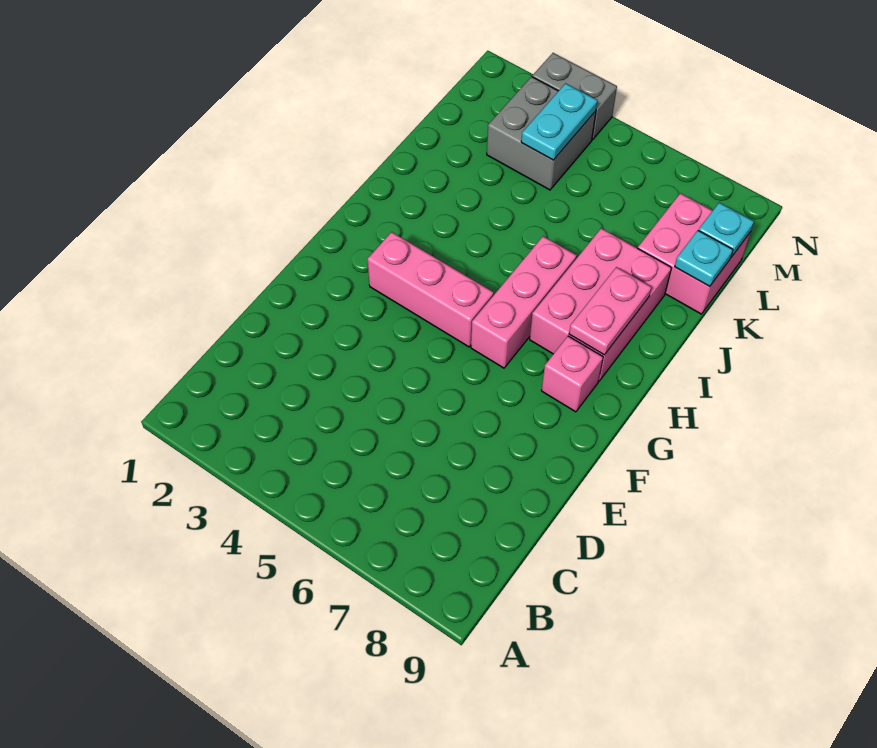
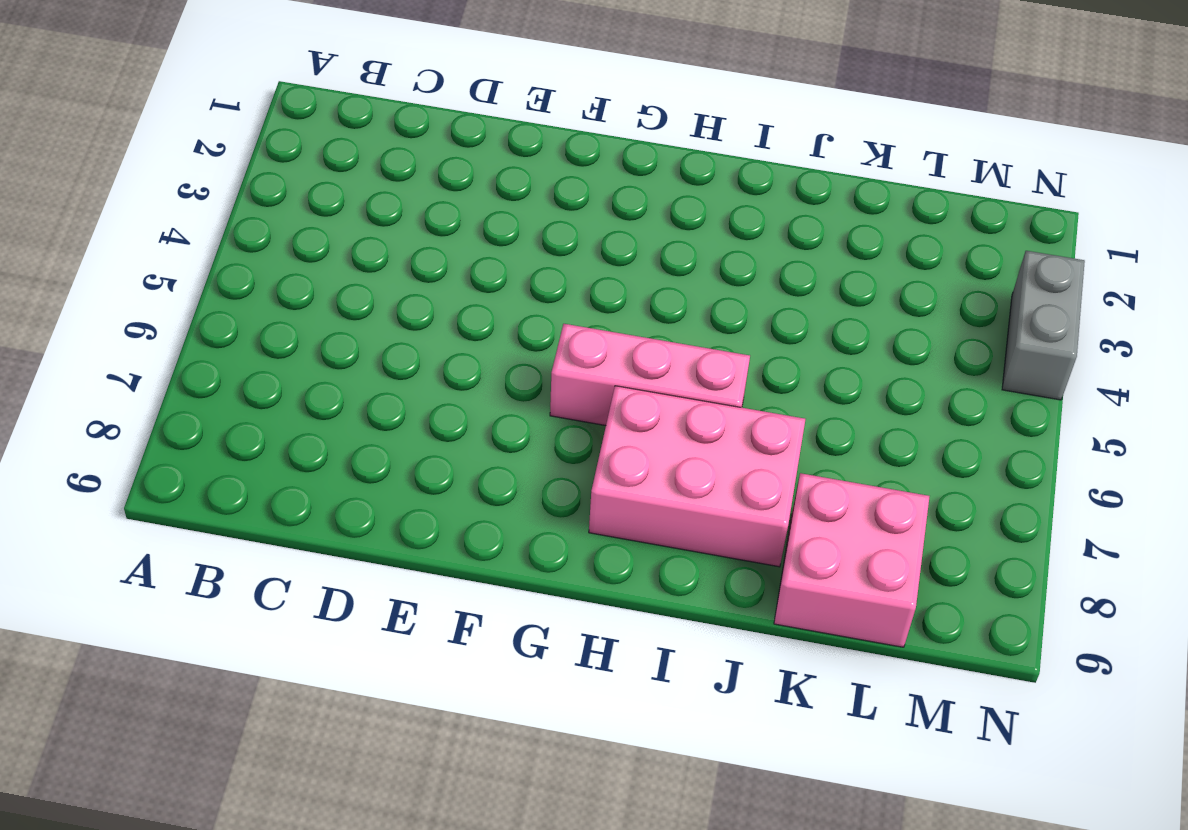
none -> pink 1x3 brick [368,232,494,347]
none -> pink 1x1 brick [542,336,603,412]

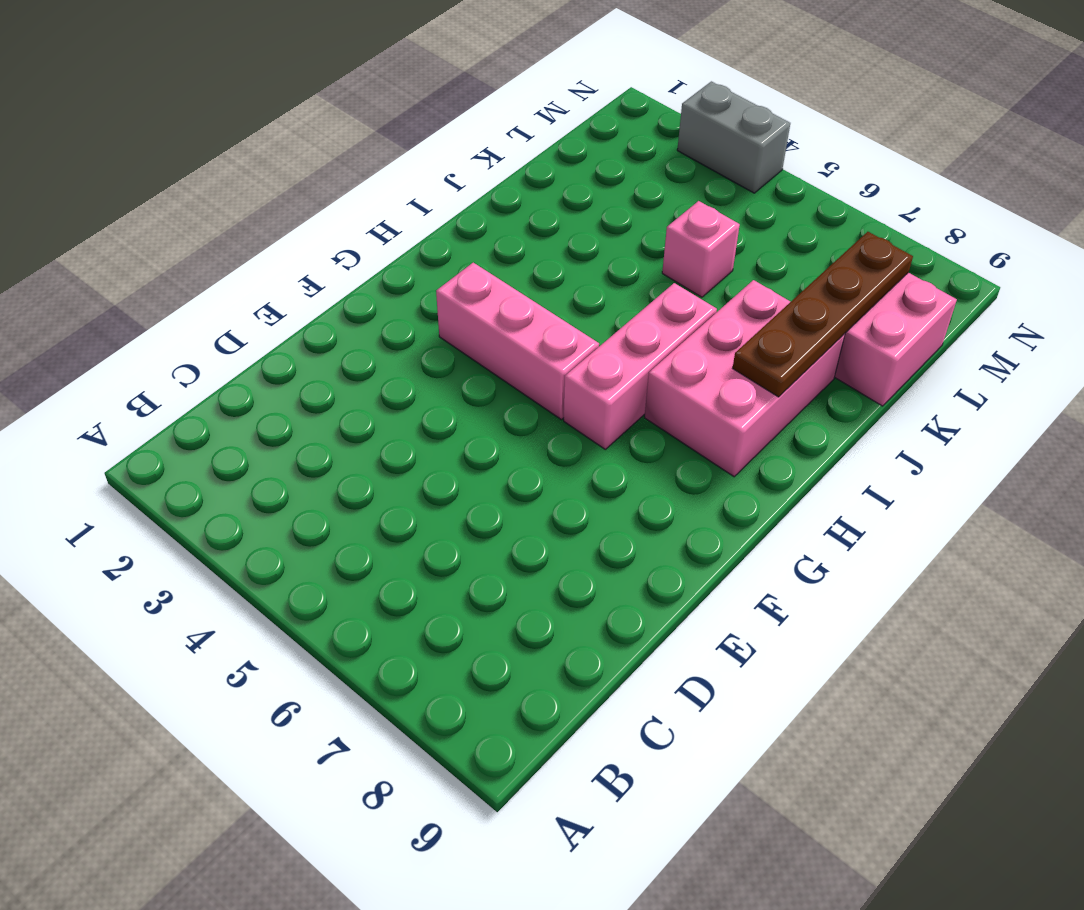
brown 1x4 plate [733,232,913,397] -> pink 1x2 plate [569,267,651,355]
pink 1x1 brick [662,201,740,297] -> pink 1x1 brick moved to [542,336,603,412]
none -> grey 2x2 brick [487,77,596,190]
none -> cyan 1x1 plate [675,231,733,286]

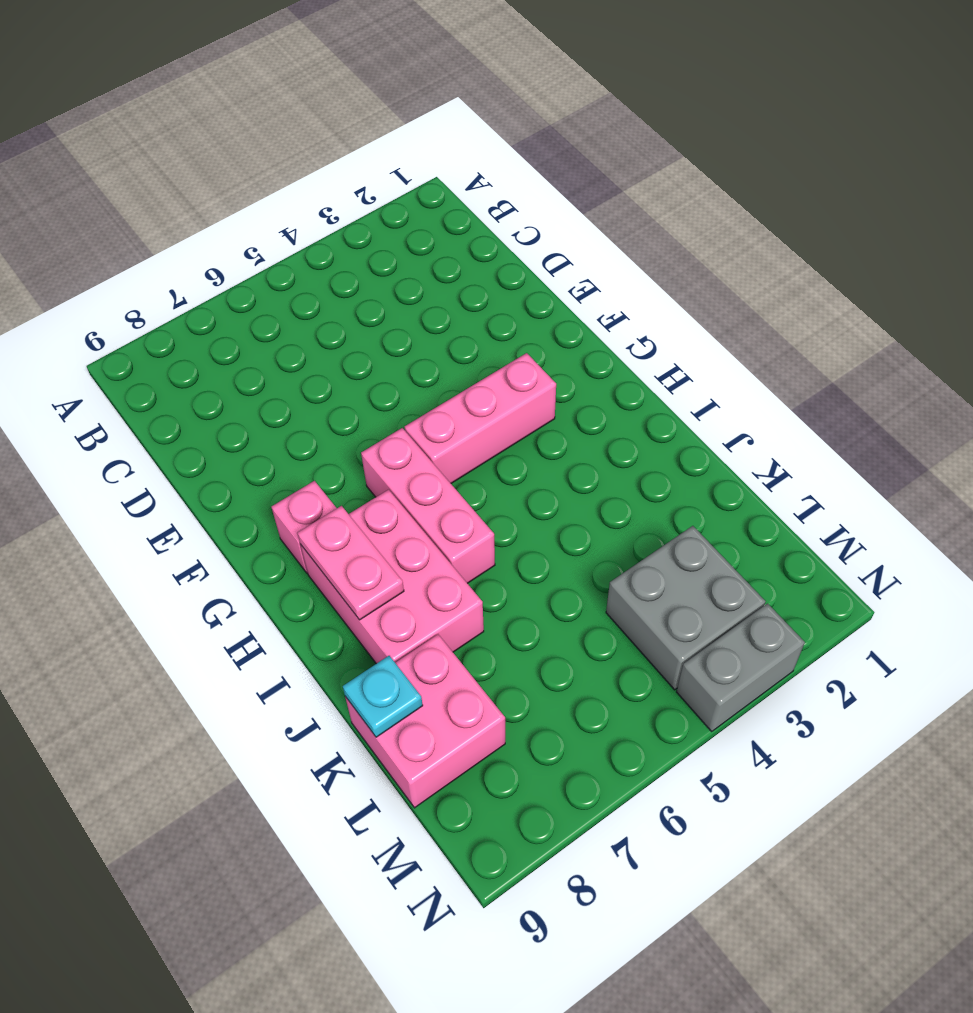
none -> cyan 1x2 plate [521,83,598,160]
none -> cyan 1x1 plate [698,203,754,257]

